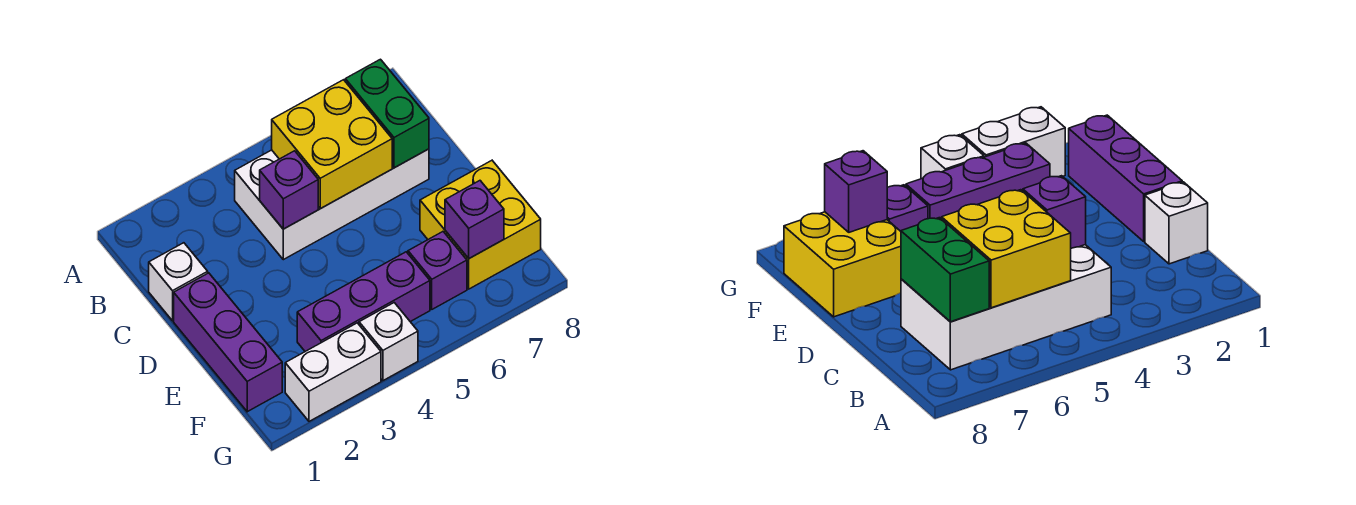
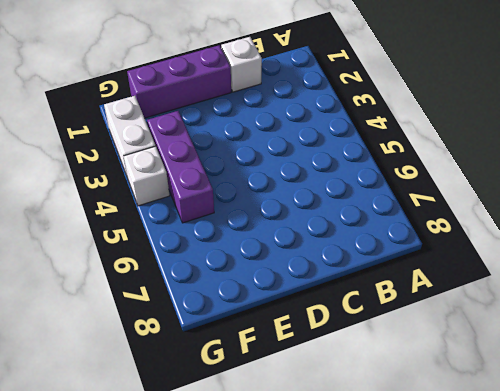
none -> white 2x4 brick [235,149,429,260]
none -> yellow 2x2 brick [420,161,541,289]
none -> purple 1x1 brick [408,232,467,309]

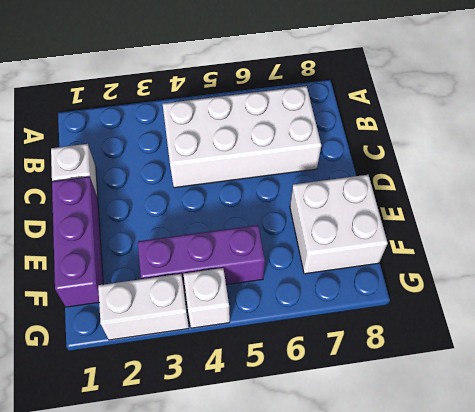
white 2x2 brick [290,175,387,274] -> yellow 2x2 brick [420,161,541,289]
none -> purple 1x1 brick [408,232,467,309]
none -> yellow 2x2 brick [272,80,392,209]
none -> green 1x2 brick [345,59,429,168]

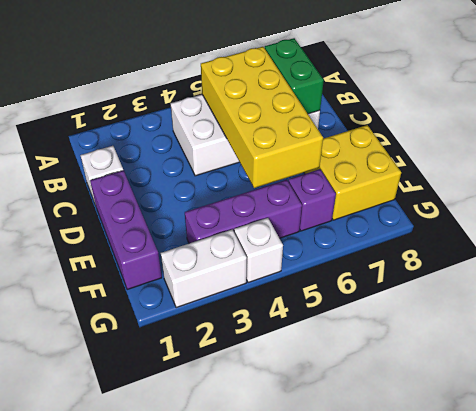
yellow 2x4 brick [201,47,323,188] -> yellow 2x2 brick [272,80,392,209]
none -> purple 1x1 brick [260,151,318,229]
none -> purple 1x1 brick [445,181,504,259]

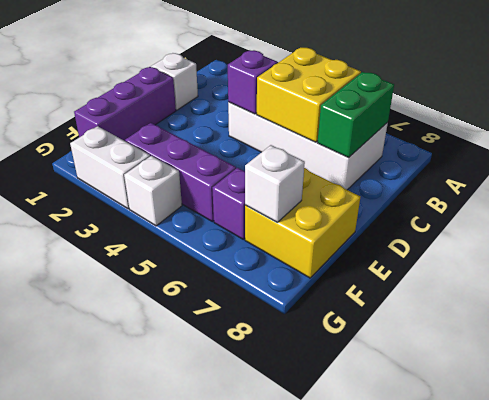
white 1x1 brick [245,145,305,222] -> purple 1x1 brick [445,181,504,259]

